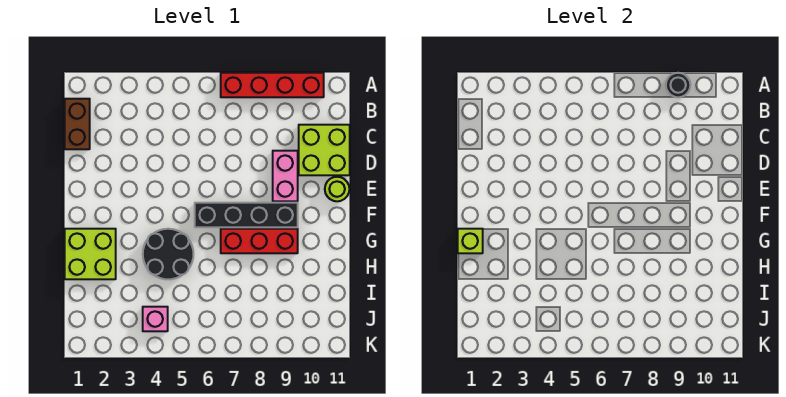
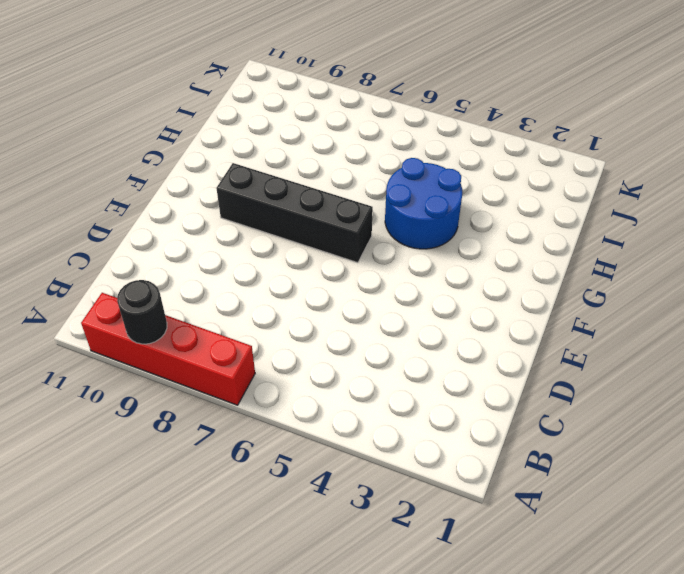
blue 2x2 round brick [385,158,462,249] -> black 2x2 round brick [143,229,193,279]
none -> brown 1x2 brick [65,99,90,149]
none -> lime 2x2 brick [299,125,350,175]
none -> pink 1x2 brick [273,151,298,201]

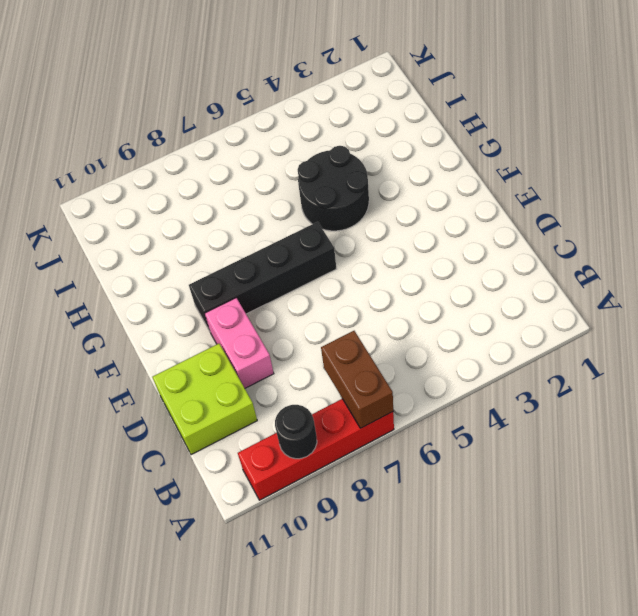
brown 1x2 brick [321,331,393,428] -> brown 1x2 brick moved to [65,99,90,149]
none -> lime 1x1 round brick [325,177,349,201]
none -> lime 2x2 brick [65,229,116,279]
none -> red 1x3 brick [221,229,298,253]

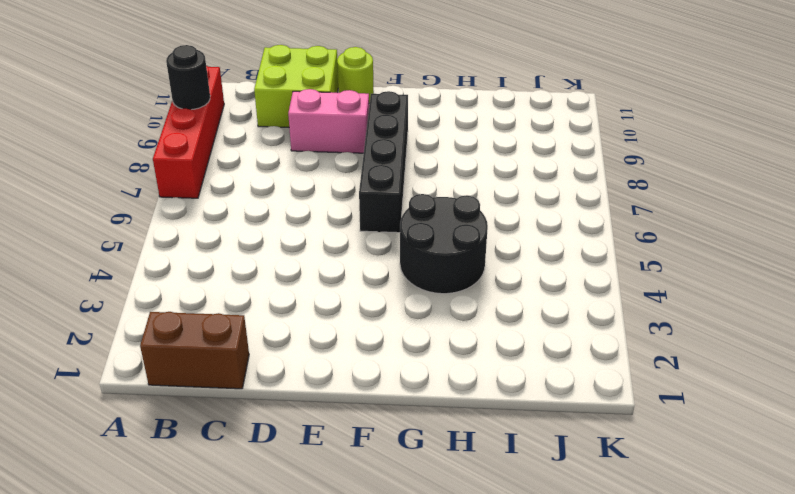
none -> lime 2x2 brick [65,229,116,279]
none -> red 1x3 brick [221,229,298,253]
none -> pink 1x1 brick [143,307,168,331]

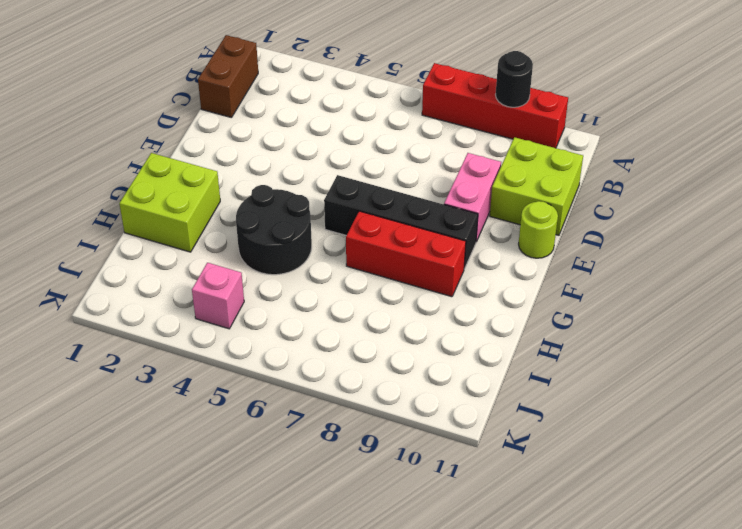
none -> lime 1x1 brick [458,229,483,253]

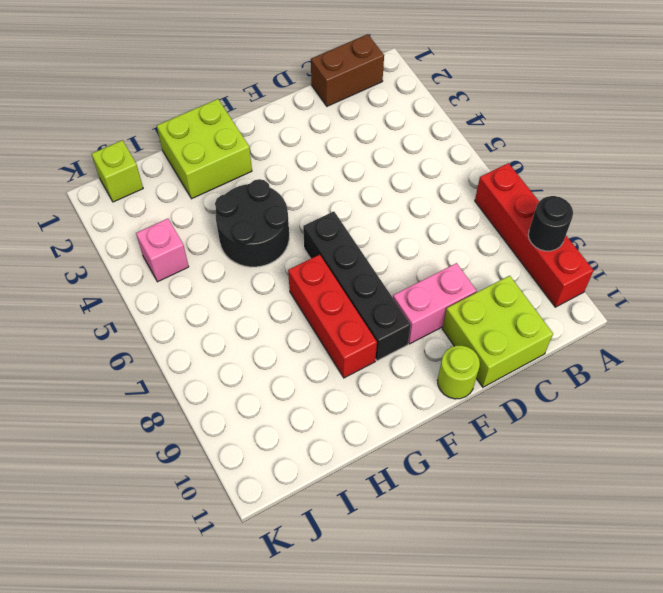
lime 1x1 brick [92,140,143,202] -> lime 1x1 brick moved to [458,229,483,253]

